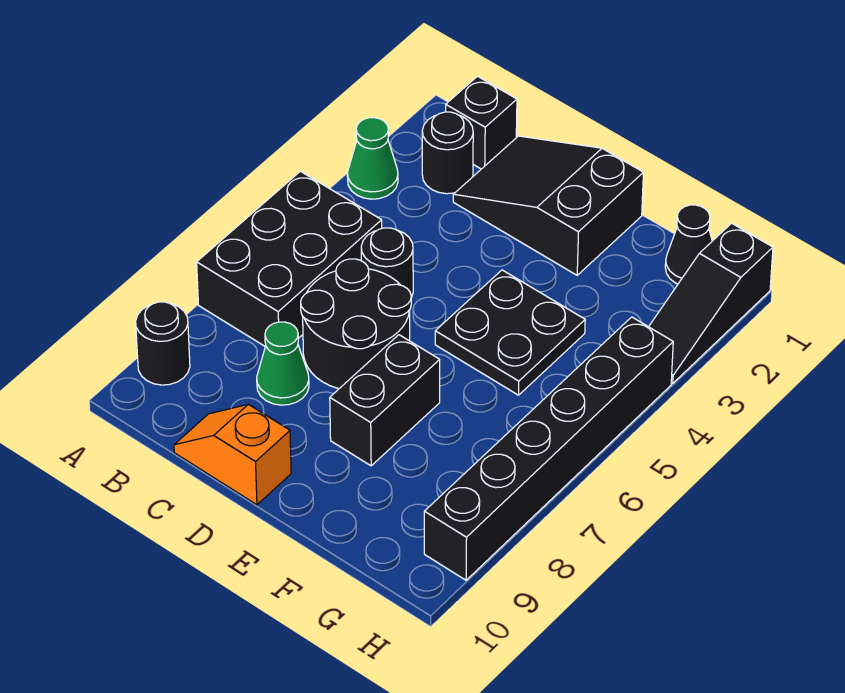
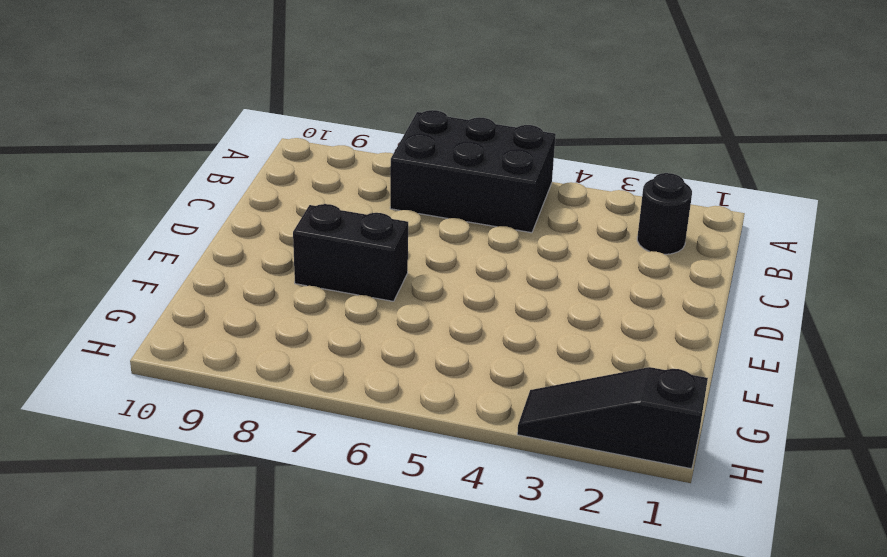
none -> green 1x1 cone [347,118,398,199]
none -> black 1x1 round brick [136,302,190,385]
none -> black 1x1 brick [446,76,517,169]

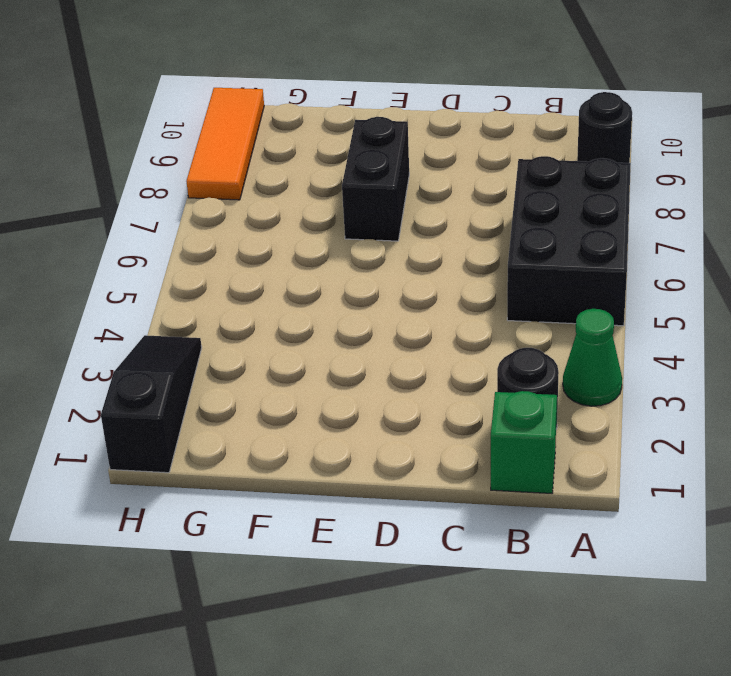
green 1x1 brick [491,391,557,493] -> black 1x1 brick [446,76,517,169]
orange 1x3 tile [186,88,264,200] -> black 1x6 brick [424,317,673,580]
none -> black 2x3 slope [453,136,643,275]
none -> black 1x1 round brick [361,228,413,298]
none -> black 2x2 round brick [301,259,411,389]

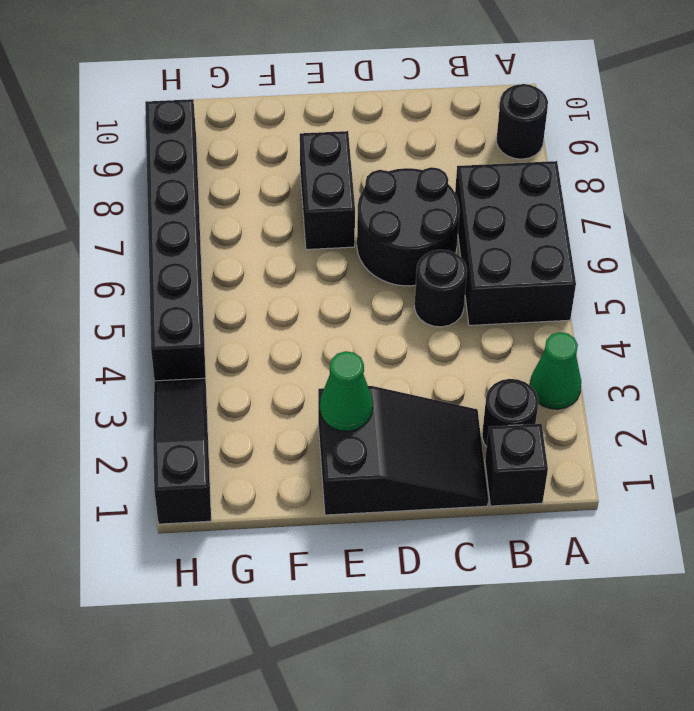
green 1x1 cone [320,351,373,431] -> green 1x1 cone moved to [257,322,309,405]
none -> orange 1x2 slope [174,404,291,505]
none -> black 2x2 plate [435,270,585,395]
none -> black 1x1 cone [665,205,712,284]

